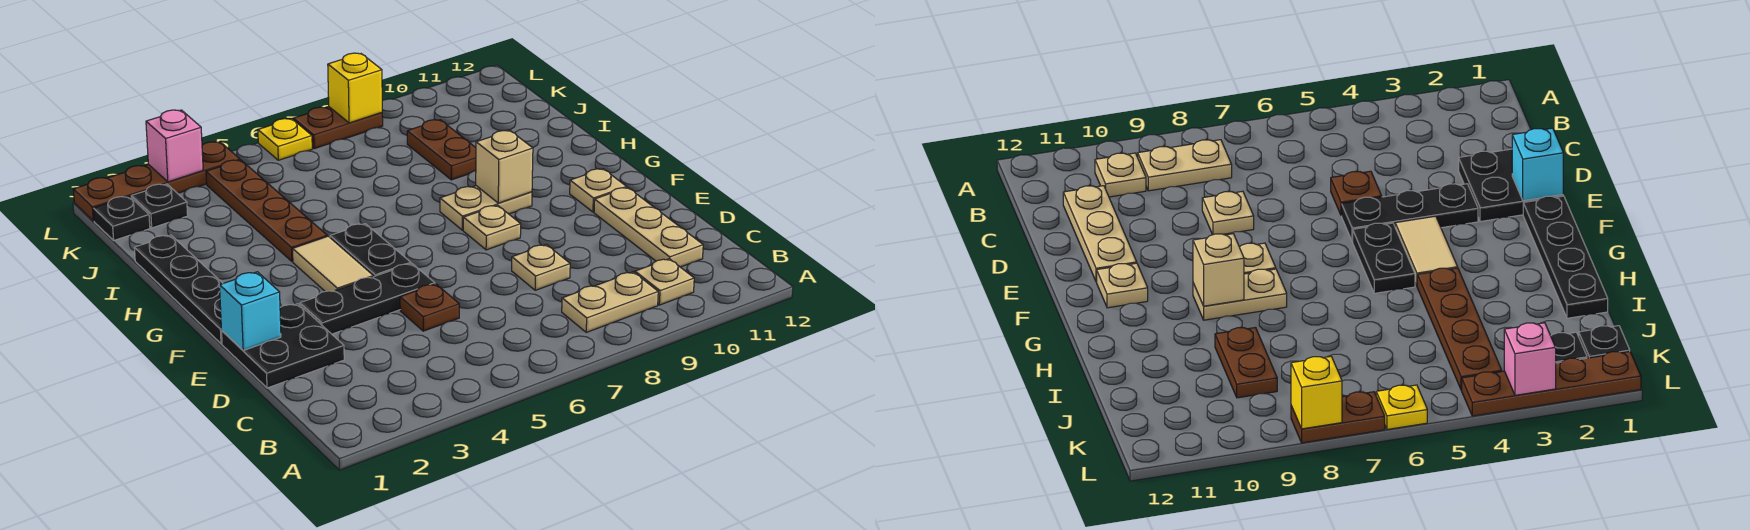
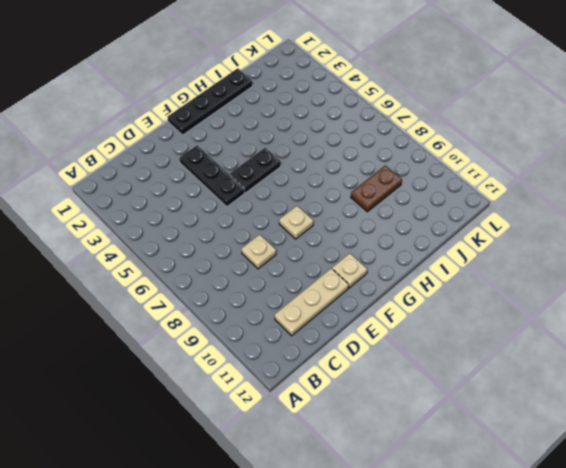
none -> tan 1x2 plate [562,272,658,332]
none -> tan 1x1 plate [635,259,694,305]
none -> black 2x2 plate [222,304,344,388]

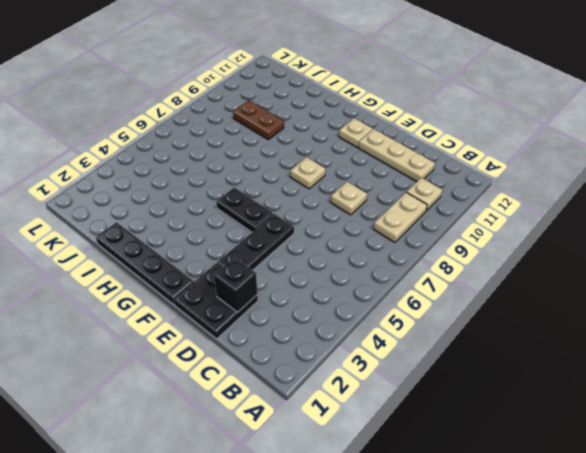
black 1x1 brick [214,258,257,312] -> none
none -> brown 1x1 plate [400,284,459,331]
none -> tan 1x2 tile [293,236,373,291]
none -> tan 1x2 plate [440,186,532,230]

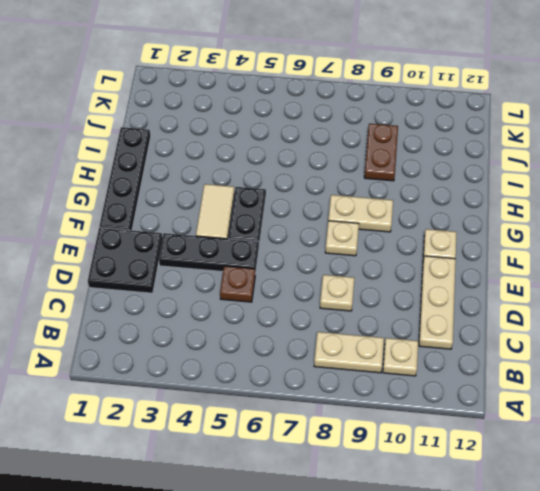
none -> brown 1x4 plate [206,160,327,262]
none -> black 1x1 plate [93,196,150,240]
none -> black 1x1 plate [131,184,188,228]

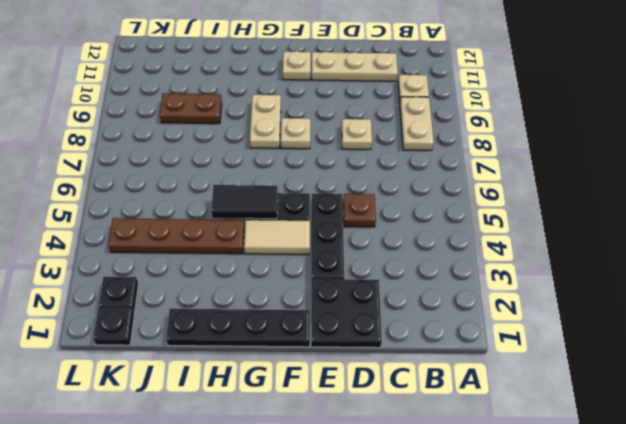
black 1x2 tile [211,185,278,219] -> none
none -> brown 1x4 plate [73,142,240,221]
none -> yellow 1x1 plate [258,119,312,160]
none -> brown 1x2 plate [293,107,383,149]

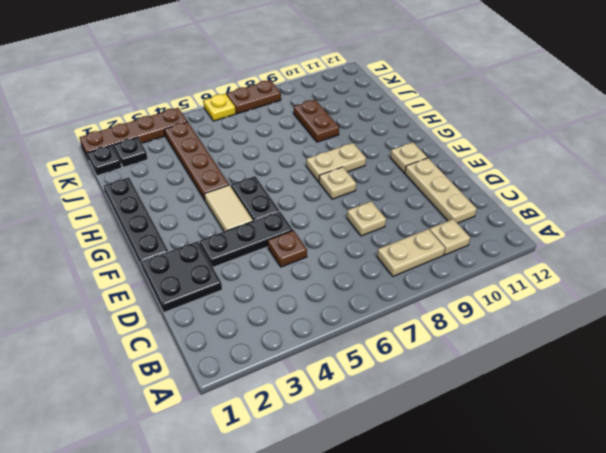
none -> cyan 1x1 brick [220,272,281,350]
none -> tan 1x1 brick [476,131,533,203]
none -> pink 1x1 brick [146,110,203,182]

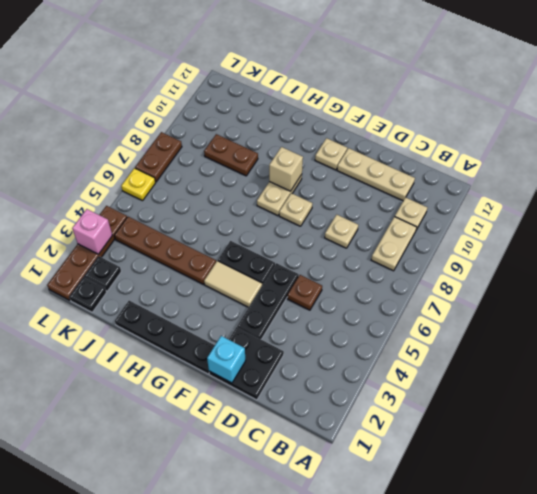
none -> yellow 1x1 brick [328,53,382,123]

